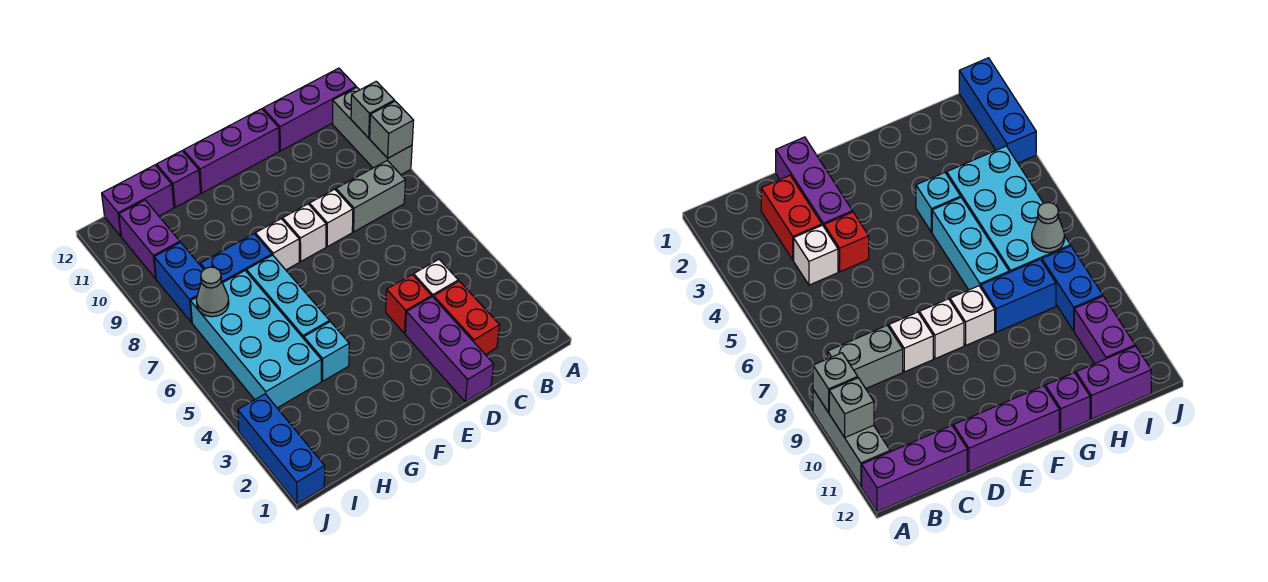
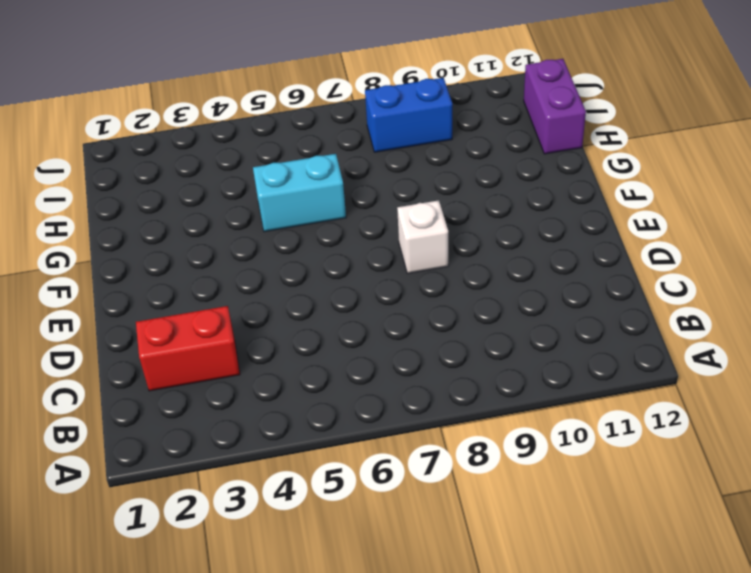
cyan 1x2 brick [253,154,346,232] -> cyan 1x3 brick [247,255,329,339]
none -> grey 1x3 brick [333,87,412,175]
none -> purple 1x3 brick [263,68,356,151]
none -> grey 1x2 brick [336,161,405,232]

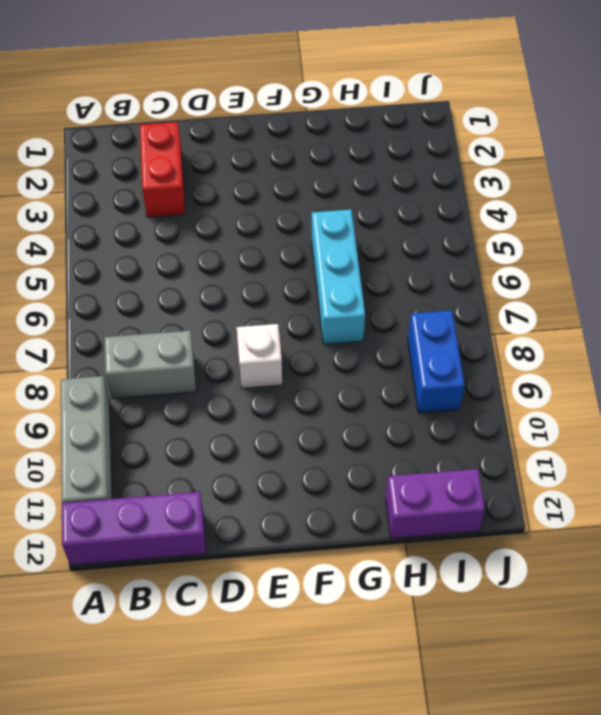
none -> white 1x1 brick [414,259,458,298]
none -> purple 1x3 brick [405,297,494,402]
none -> red 1x1 brick [386,275,431,333]

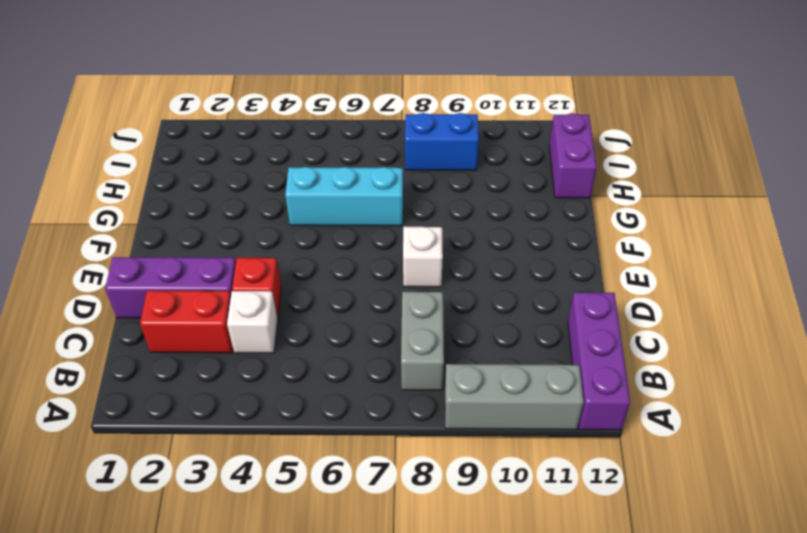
none -> white 1x1 brick [309,189,353,247]
none -> purple 1x3 brick [184,109,279,193]
none -> white 1x1 brick [255,219,299,270]

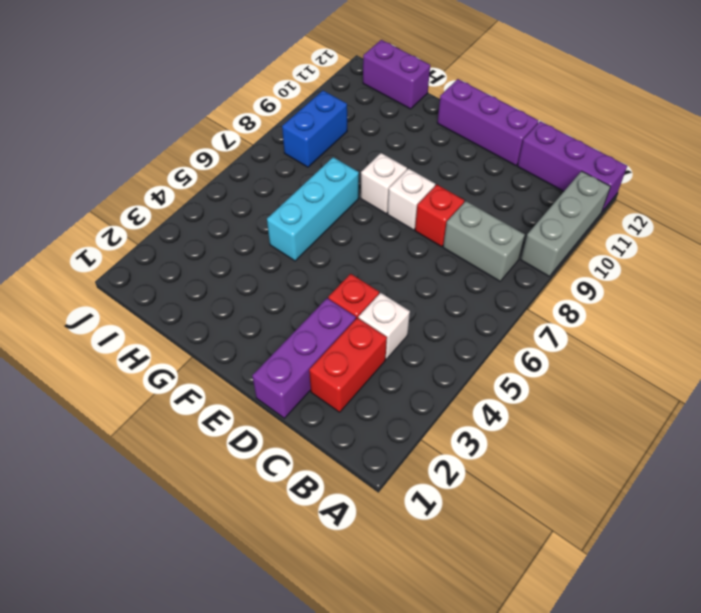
red 1x1 brick [415,185,464,247] -> white 1x1 brick [309,189,353,247]
none -> cyan 1x1 brick [304,322,349,381]
none -> blue 1x2 brick [200,234,272,283]
none -> purple 1x1 brick [156,151,201,207]

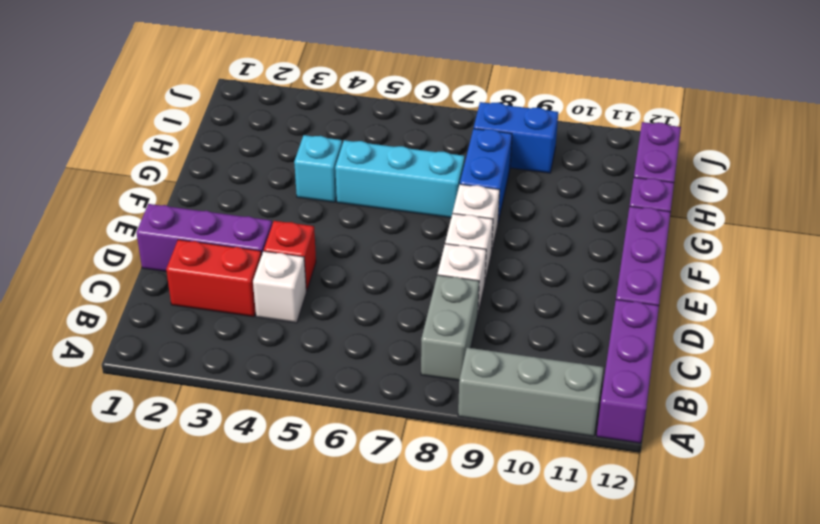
none -> cyan 2x4 brick [191,271,321,408]
none -> purple 1x2 brick [119,200,180,279]
none -> blue 1x3 brick [238,394,325,504]

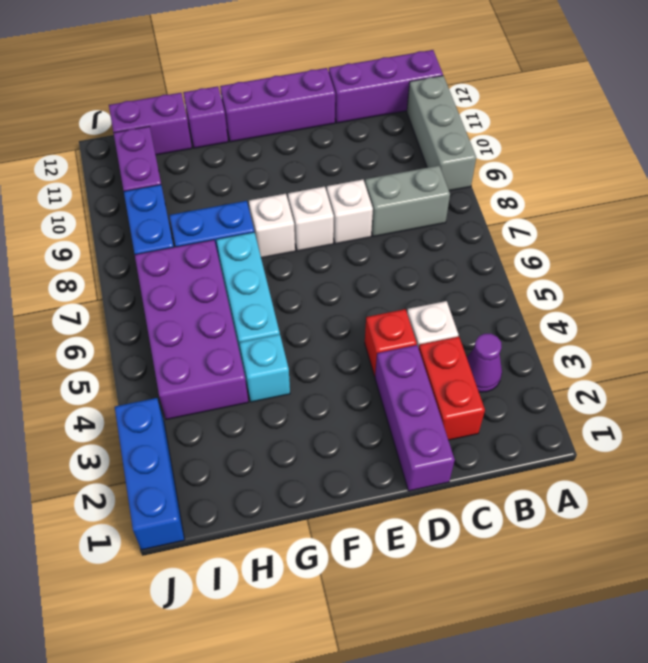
purple 1x1 cone [467,334,502,392] -> none
purple 2x4 brick [135,240,248,420] -> cyan 2x4 brick [191,271,321,408]
none -> grey 1x1 brick [370,101,414,158]
none -> grey 1x1 brick [351,81,394,138]
none -> grey 1x1 cone [196,267,229,317]

